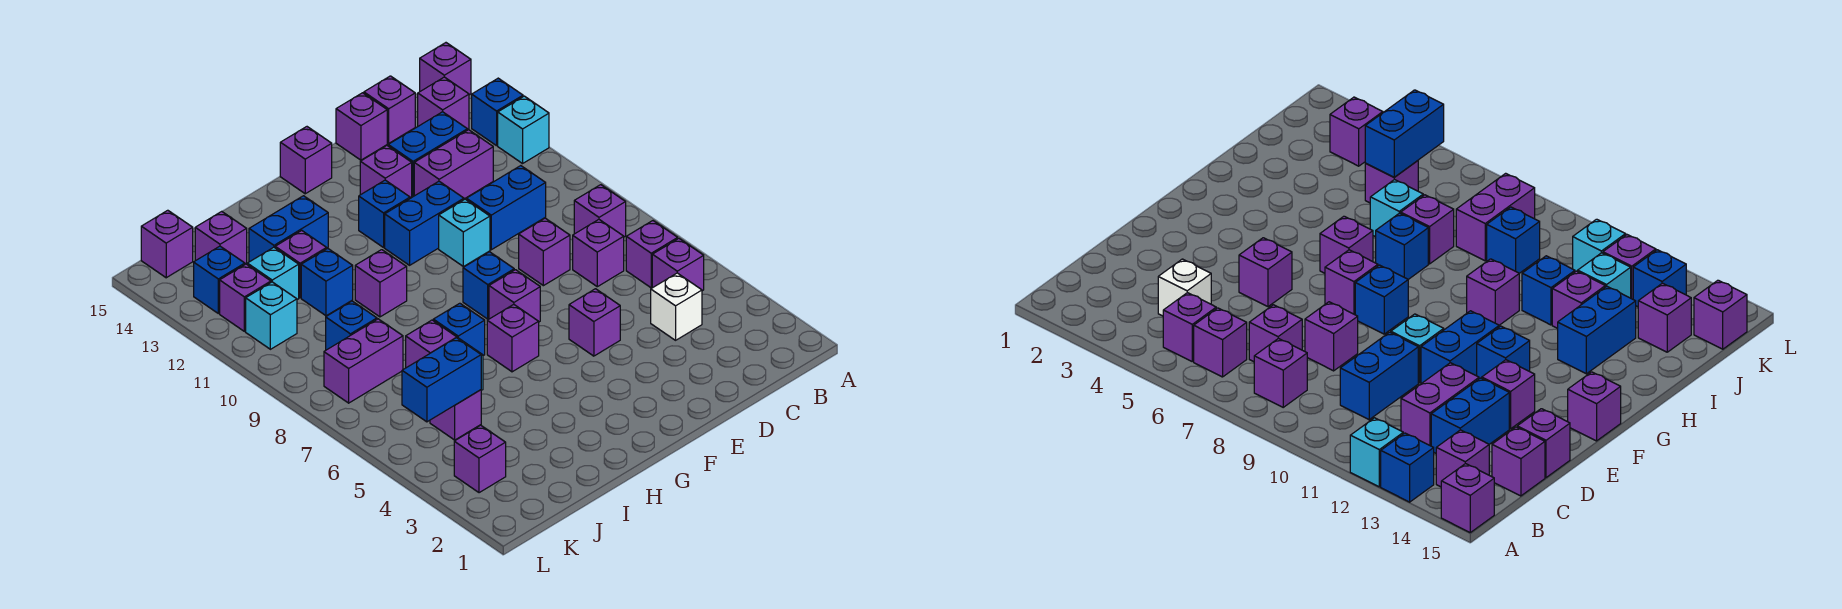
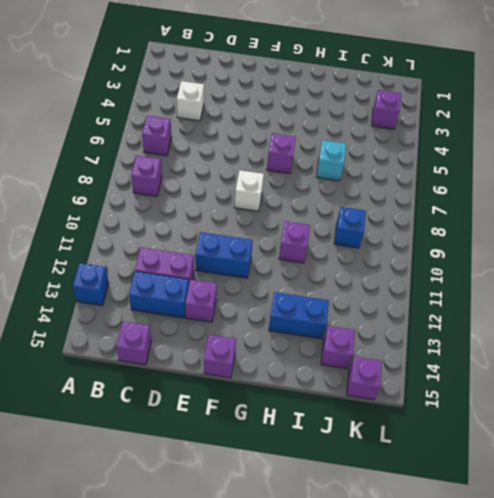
white 1x1 brick [235,170,264,211] -> blue 1x1 brick [463,252,514,319]
none -> cyan 1x1 brick [498,96,549,163]
none -> purple 1x1 brick [420,43,471,95]
none -> purple 1x1 brick [652,239,704,291]
none -> purple 1x1 brick [418,77,469,130]

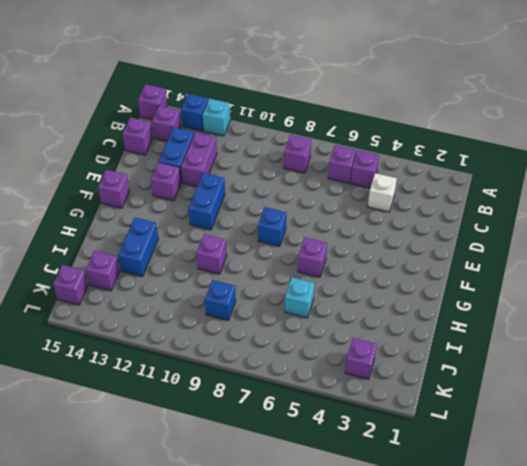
none -> purple 1x1 brick [573,220,624,287]
none -> blue 1x2 brick [466,166,546,250]
none -> purple 1x1 brick [519,218,570,286]
none -> purple 1x1 brick [336,93,387,160]

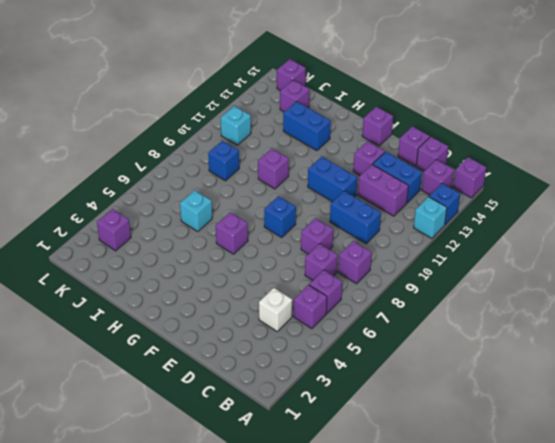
none -> purple 1x1 brick [569,289,620,356]
none -> cyan 1x1 brick [439,199,490,267]
none -> purple 1x1 brick [489,270,540,322]
none -> blue 1x1 brick [359,180,410,247]

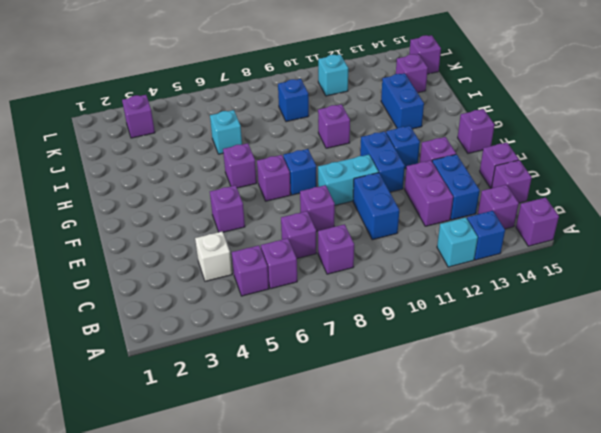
cyan 1x2 brick [318,155,379,205] -> cyan 1x1 brick [439,199,490,267]
none -> blue 1x1 brick [433,303,485,356]
none -> purple 1x1 brick [406,320,457,368]
none -> blue 1x1 brick [301,248,353,316]
none -> purple 1x1 brick [275,230,327,298]

